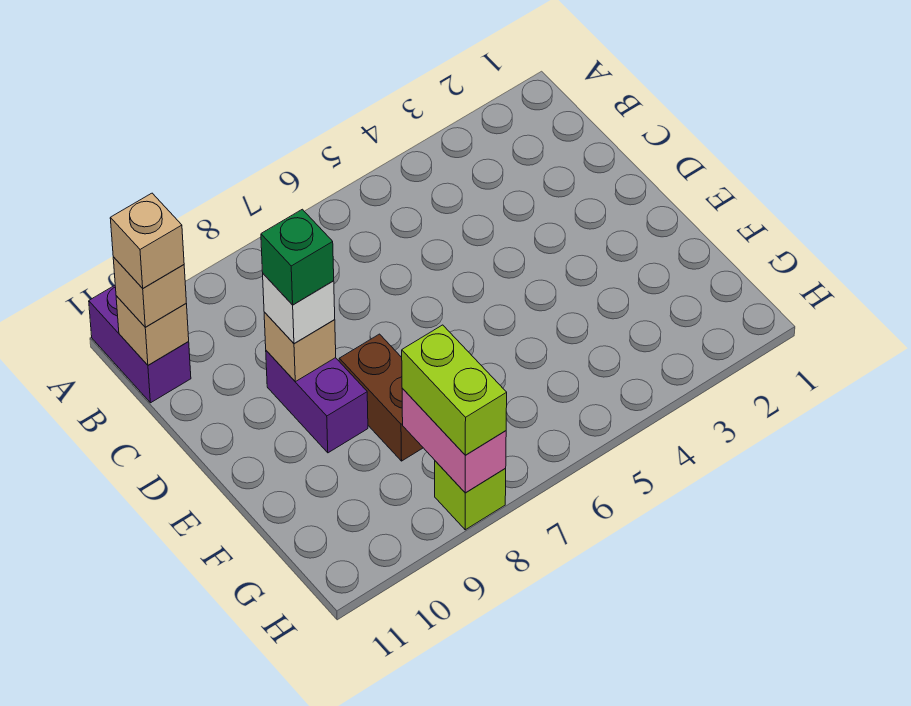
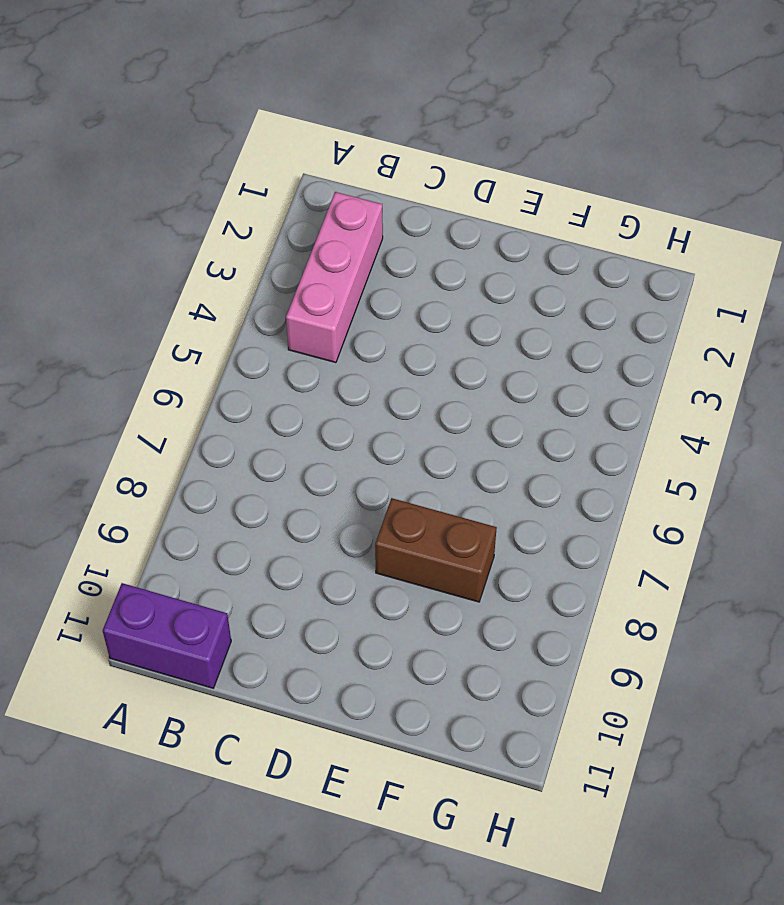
pink 1x3 brick [286,192,383,363] -> none
none -> purple 1x2 brick [266,351,368,453]
none -> lime 1x1 brick [435,461,506,530]
none -> tan 1x1 brick [116,296,189,365]

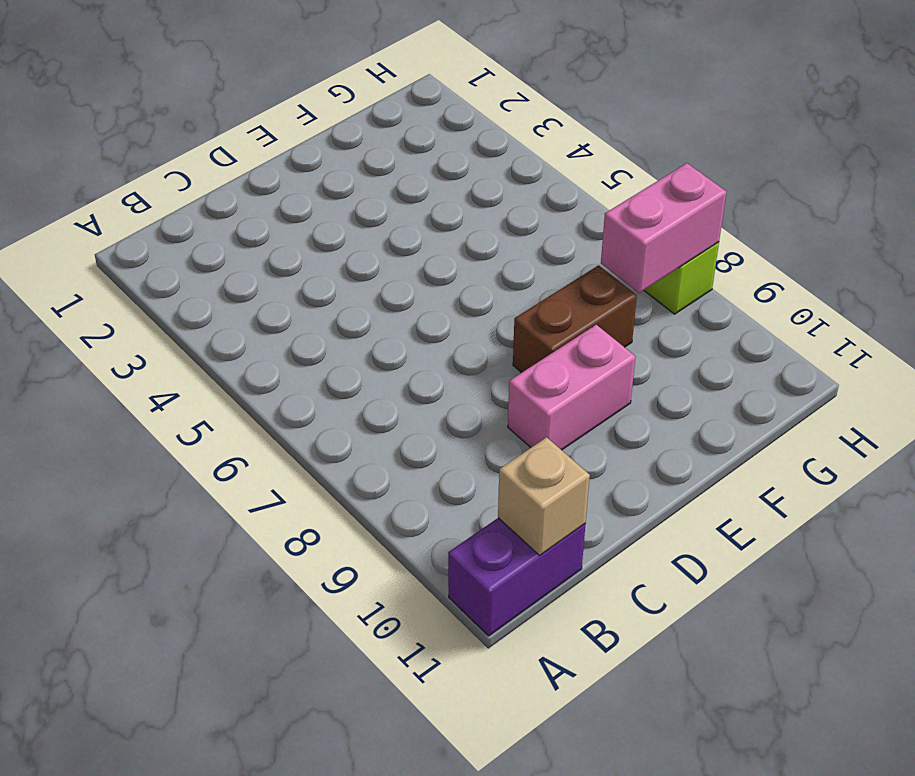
pink 1x2 brick [508,325,635,450] -> purple 1x2 brick [266,351,368,453]
none -> tan 1x1 brick [264,312,336,382]
none -> tan 1x1 brick [113,257,186,327]
none -> white 1x1 brick [263,274,335,343]

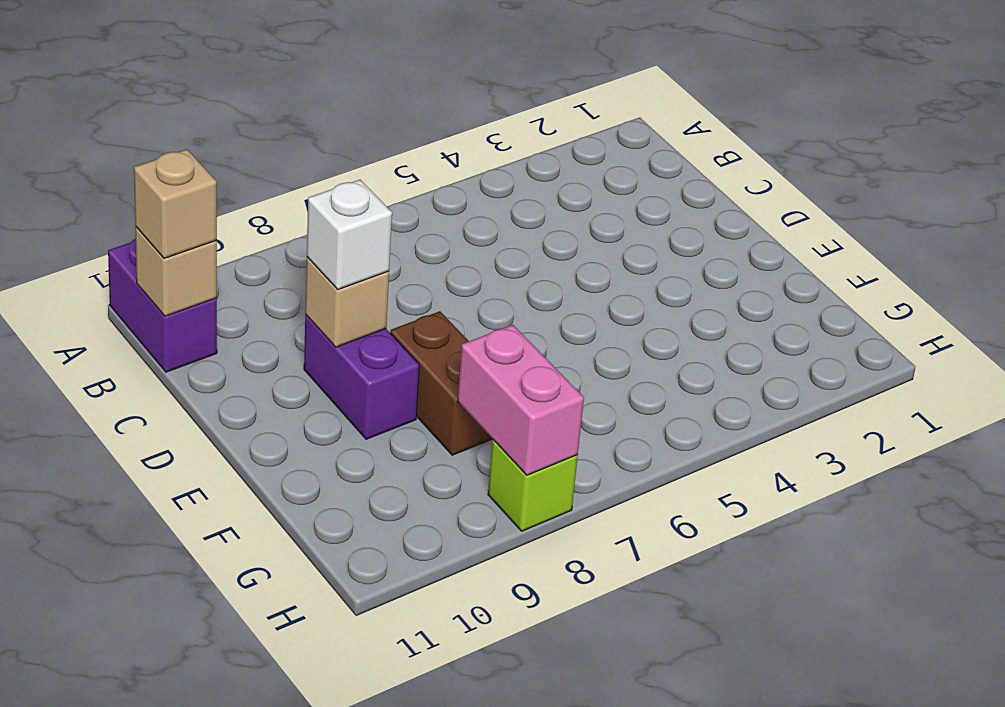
none -> lime 1x2 brick [402,325,507,455]
none -> tan 1x1 brick [110,193,184,288]
none -> green 1x1 brick [261,209,334,305]

